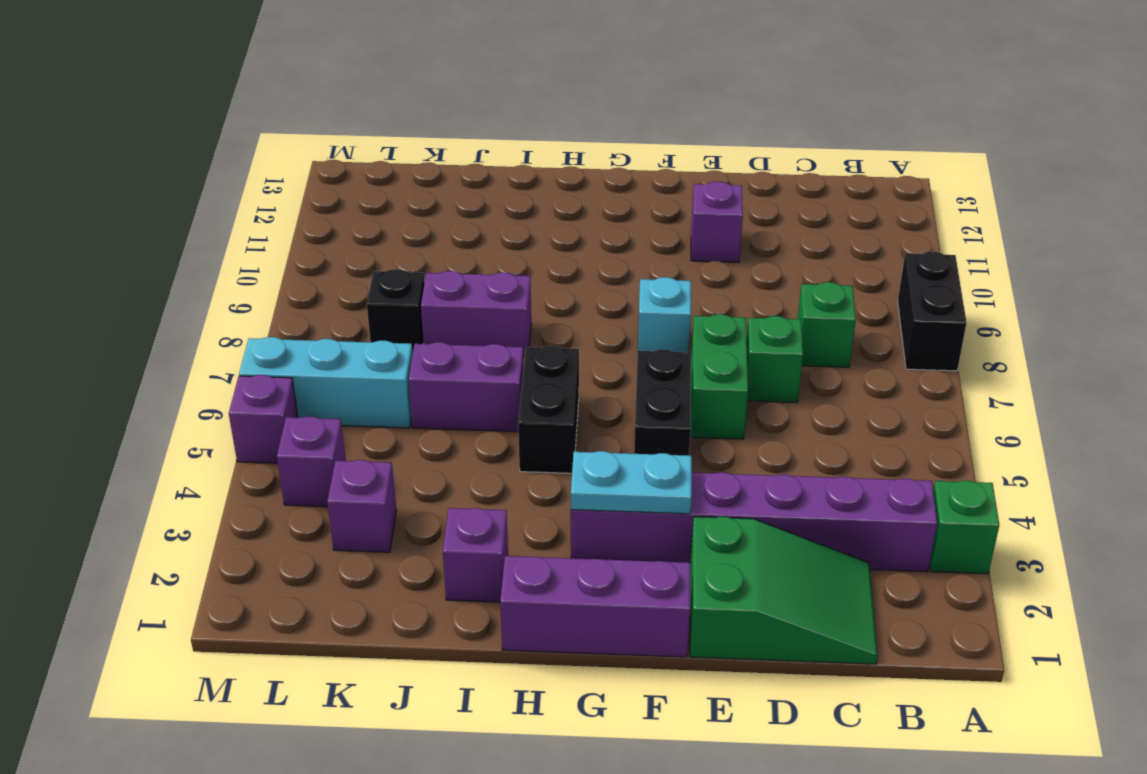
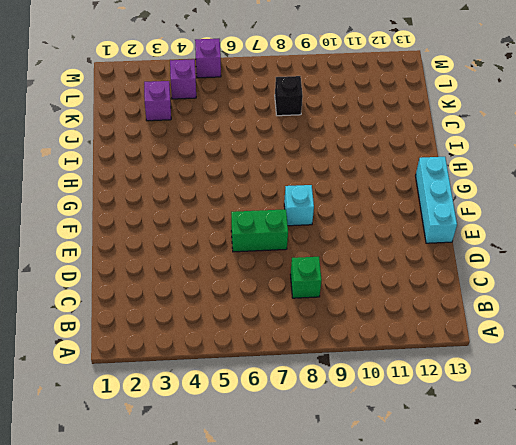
cyan 1x3 brick [416,157,457,243] -> cyan 1x3 brick moved to [239,337,413,428]
none -> green 1x1 brick [930,481,999,574]
none -> black 1x2 brick [898,251,967,371]
none -> purple 1x6 brick [571,472,937,572]

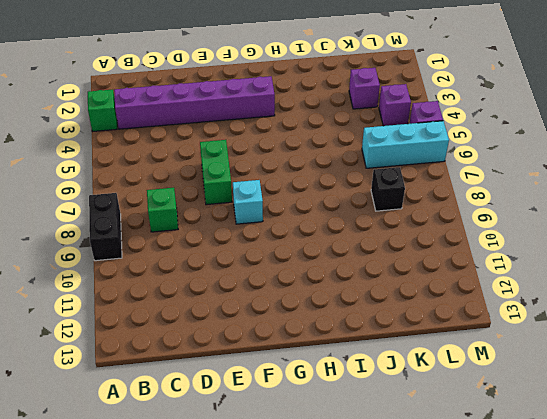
none -> green 2x3 slope [690,517,878,664]
none -> green 1x1 brick [747,316,803,403]
none -> purple 1x1 brick [691,182,743,262]

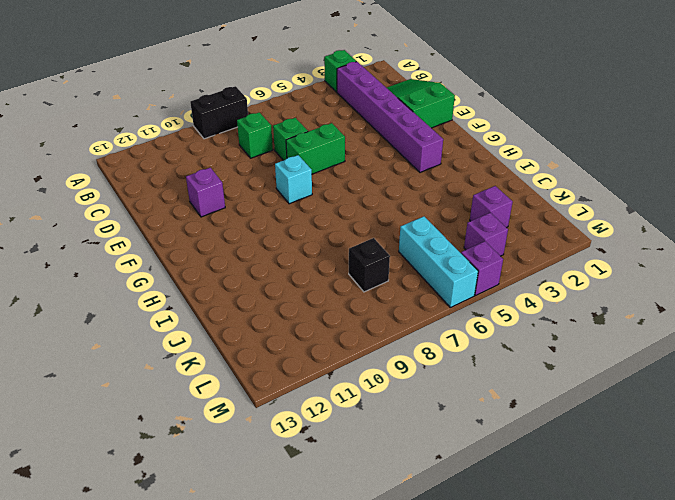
none -> purple 1x3 brick [500,556,690,657]
none -> black 1x2 brick [634,349,691,456]
none -> black 1x2 brick [518,346,579,473]

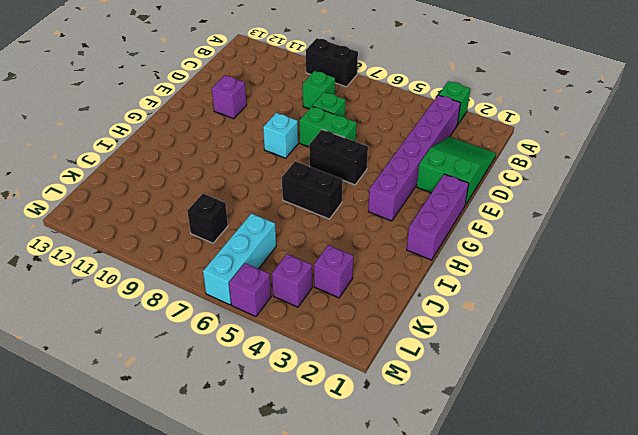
none -> purple 1x1 brick [443,508,508,602]
none -> purple 1x2 brick [409,342,524,432]
none -> purple 1x2 brick [421,271,531,357]

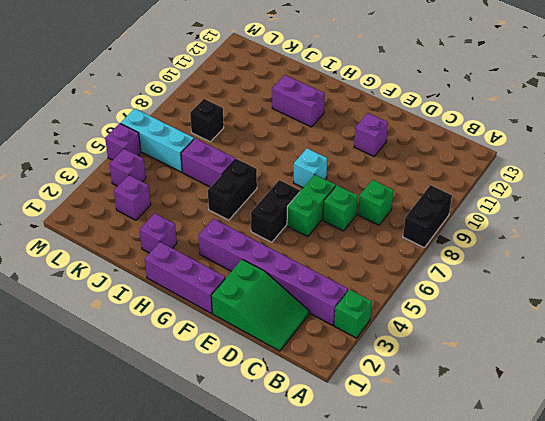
purple 1x2 brick [272,75,325,127] -> purple 1x2 brick moved to [421,271,531,357]
none -> cyan 1x2 plate [571,451,692,514]

